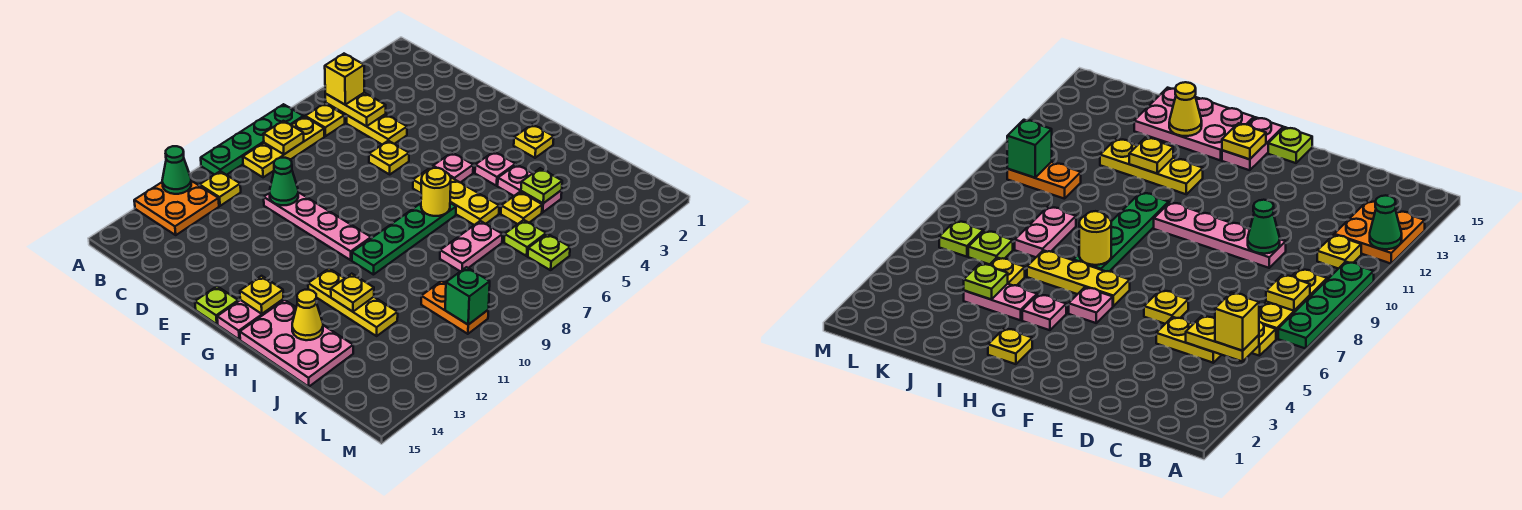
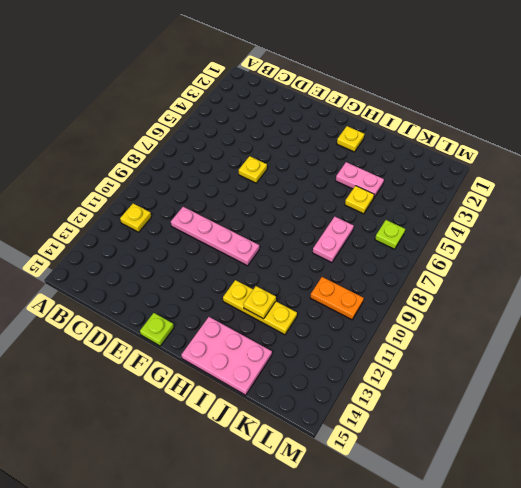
none -> green 1x4 plate [201,104,303,175]
none -> orange 2x2 plate [134,181,219,235]
none -> yellow 1x1 plate [305,103,345,136]
none -> yellow 1x3 plate [243,117,324,177]

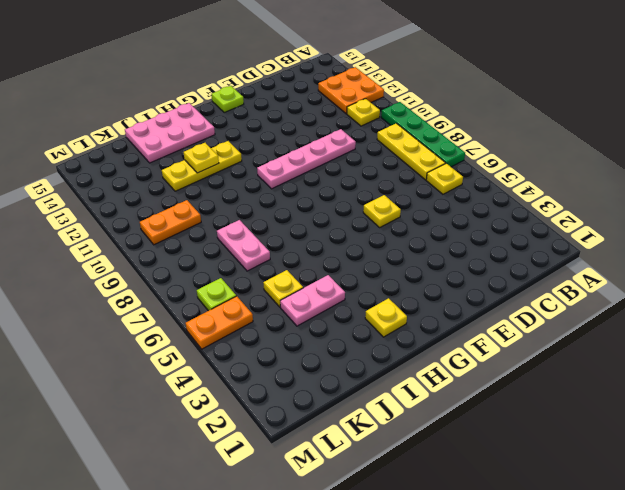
orange 1x2 plate [186,296,253,349] -> none
none -> yellow 1x2 plate [346,114,407,144]
none -> pink 1x1 plate [433,153,473,183]
none -> yellow 1x3 plate [413,166,499,225]
none -> pink 1x2 plate [217,299,284,339]

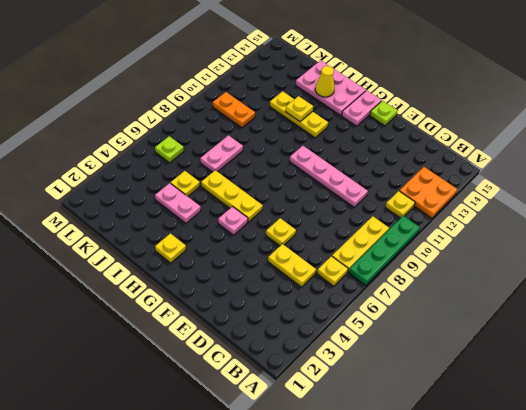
none -> pink 1x1 plate [475,152,516,186]
none -> green 1x4 plate [352,203,456,275]
none -> lime 1x1 plate [504,220,546,256]
none -> green 1x1 cone [162,146,191,194]

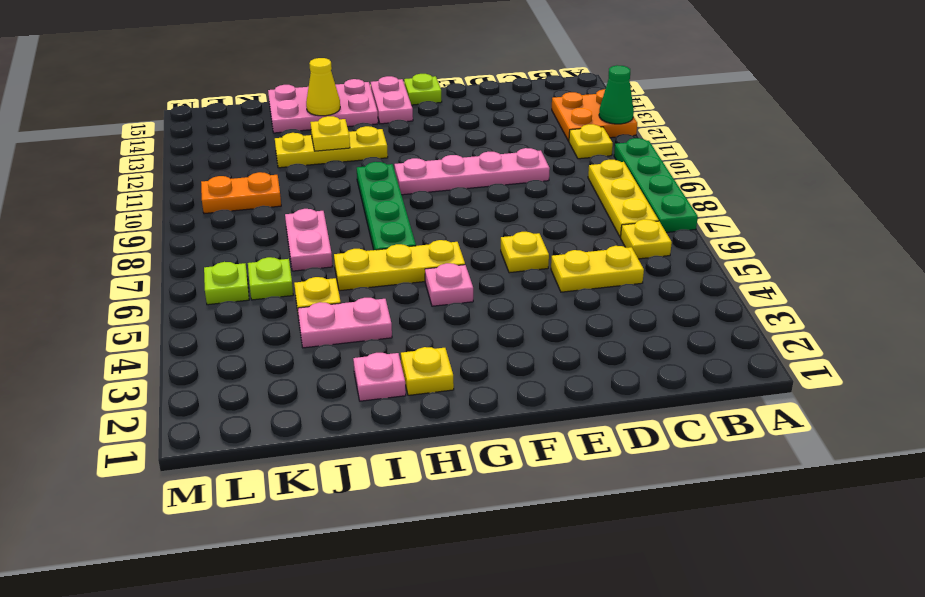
pink 1x1 plate [353,353,406,401] -> pink 1x1 plate moved to [475,152,516,186]
none -> yellow 1x2 plate [325,93,386,126]
none -> yellow 1x1 plate [264,121,304,154]
none -> green 1x1 cone [270,158,298,205]
none -> yellow 1x1 plate [240,276,283,314]

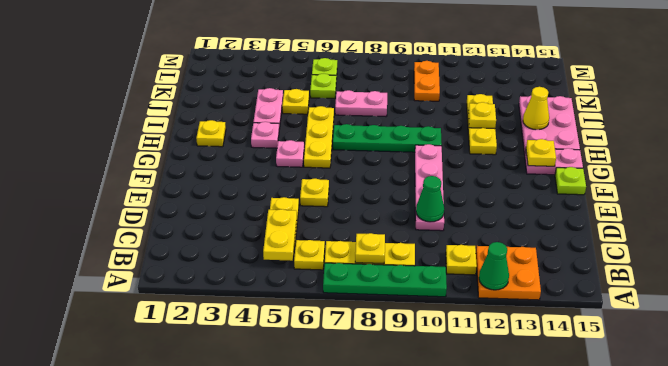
none -> yellow 1x1 round brick [421,168,451,216]
none -> lime 1x1 plate [521,168,562,203]
none -> green 1x1 brick [445,267,490,325]
none -> yellow 1x1 brick [325,54,364,105]

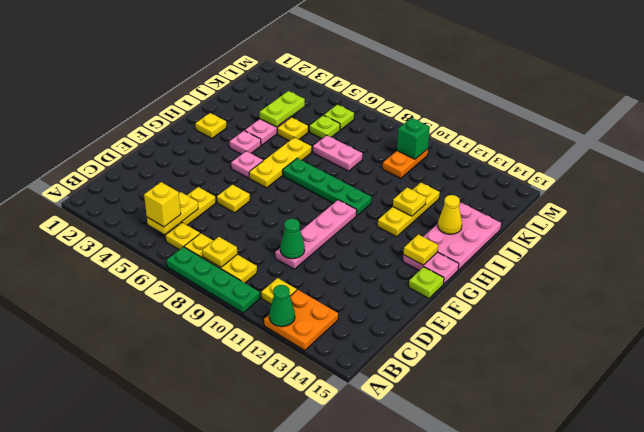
lime 1x2 plate [260,91,305,127] -> lime 1x1 plate [521,168,562,203]
none -> yellow 1x1 round brick [421,168,451,216]

